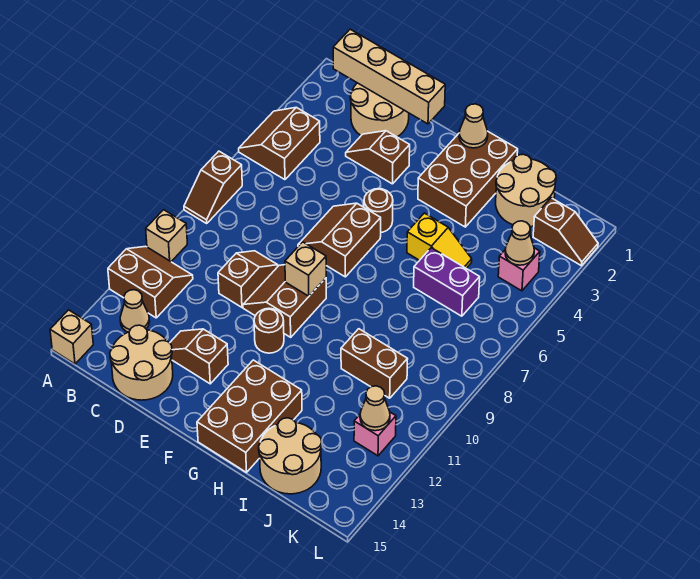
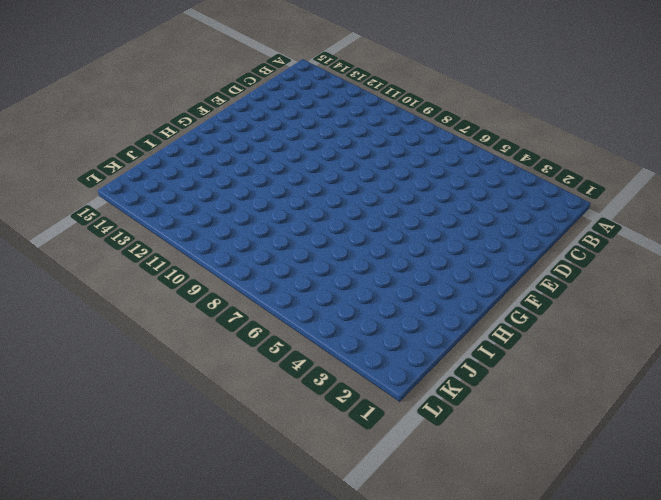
none -> brown 2x2 slope [239,107,320,180]
none -> brown 1x2 slope [184,151,242,223]
none -> tan 1x1 brick [146,210,187,262]
none -> brown 2x2 slope [108,246,193,318]

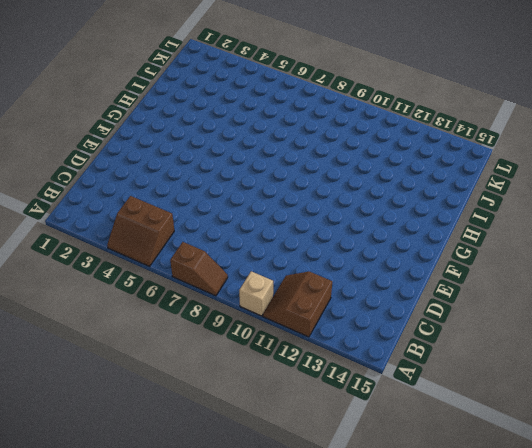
none -> tan 1x1 brick [50,310,93,364]
none -> tan 1x1 cone [120,290,150,332]
none -> tan 2x2 round brick [350,83,409,137]
none -> tan 2x2 round brick [110,325,173,400]

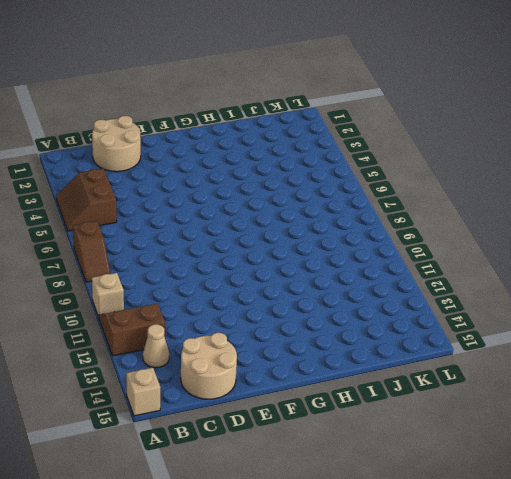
none -> brown 1x2 slope [346,131,410,184]
none -> brown 1x2 slope [218,251,278,307]
none -> brown 1x2 slope [170,329,228,384]
none -> brown 2x2 slope [298,203,381,277]

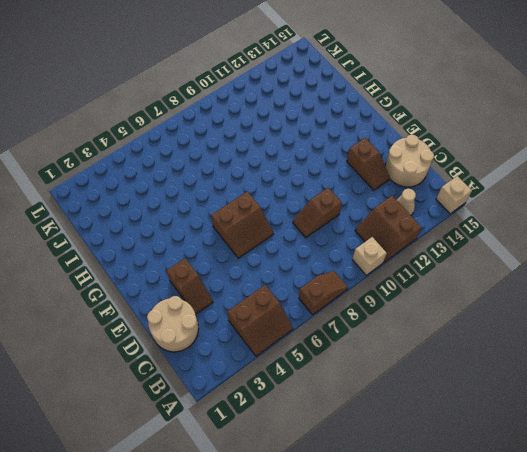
none -> brown 2x2 slope [243,265,326,337]
none -> brown 1x1 round brick [364,189,393,232]
none -> brown 1x1 round brick [254,308,284,353]
none -> brown 2x3 brick [418,131,518,227]

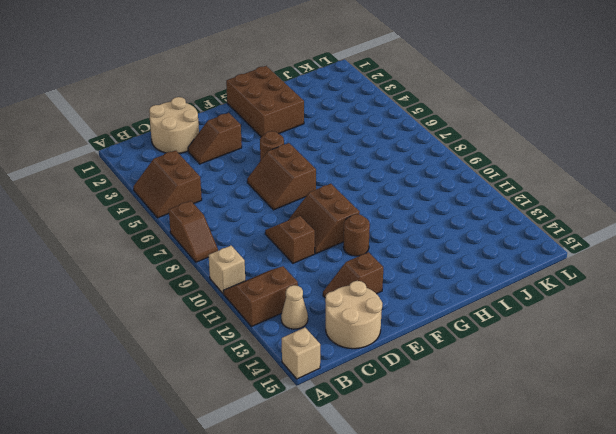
none -> brown 2x3 brick [197,360,302,472]
none -> yellow 1x2 slope [407,213,472,268]
none -> tan 2x2 round brick [496,154,556,227]
none -> purple 1x2 brick [414,248,480,316]

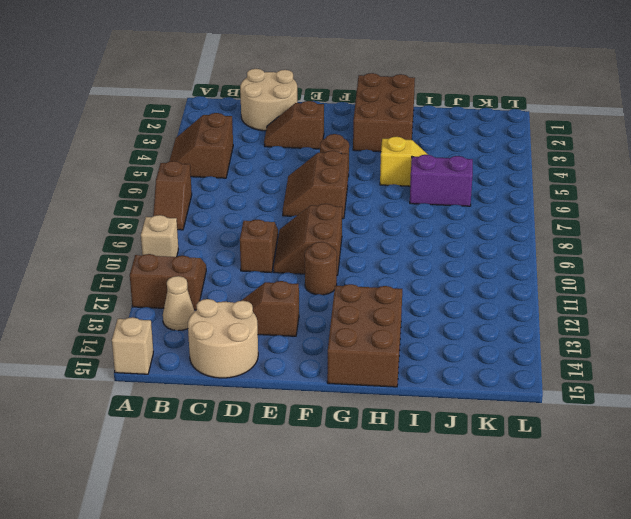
none -> tan 2x2 round brick [496,154,556,227]
none -> brown 1x2 brick [341,329,408,398]
none -> tan 2x2 round brick [259,418,322,494]
none -> brown 1x2 slope [533,198,598,266]

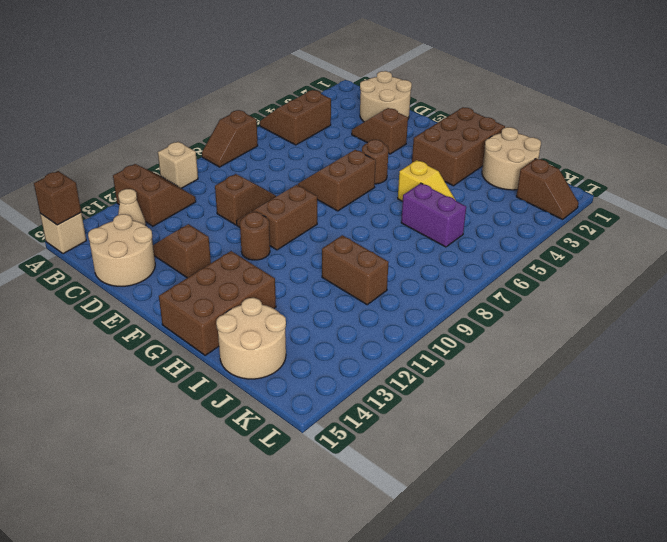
brown 1x1 brick [34,171,81,225] -> none
none -> pink 1x1 brick [498,248,540,291]
none -> pink 1x1 brick [354,412,396,456]
none -> tan 1x4 brick [333,29,445,124]
none -> tan 1x1 brick [285,242,326,296]

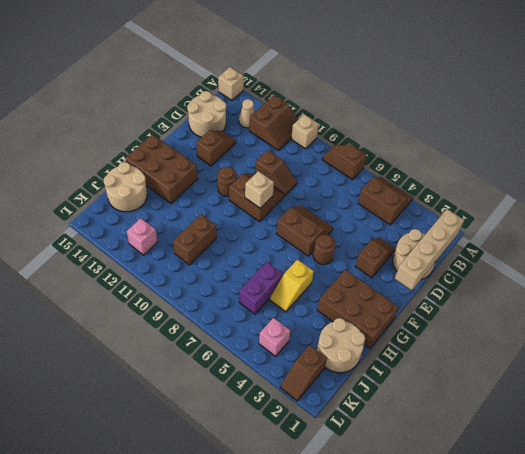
none -> tan 1x1 cone [459,104,488,148]
none -> tan 1x1 cone [505,221,534,265]
none -> tan 1x1 cone [360,386,390,431]

